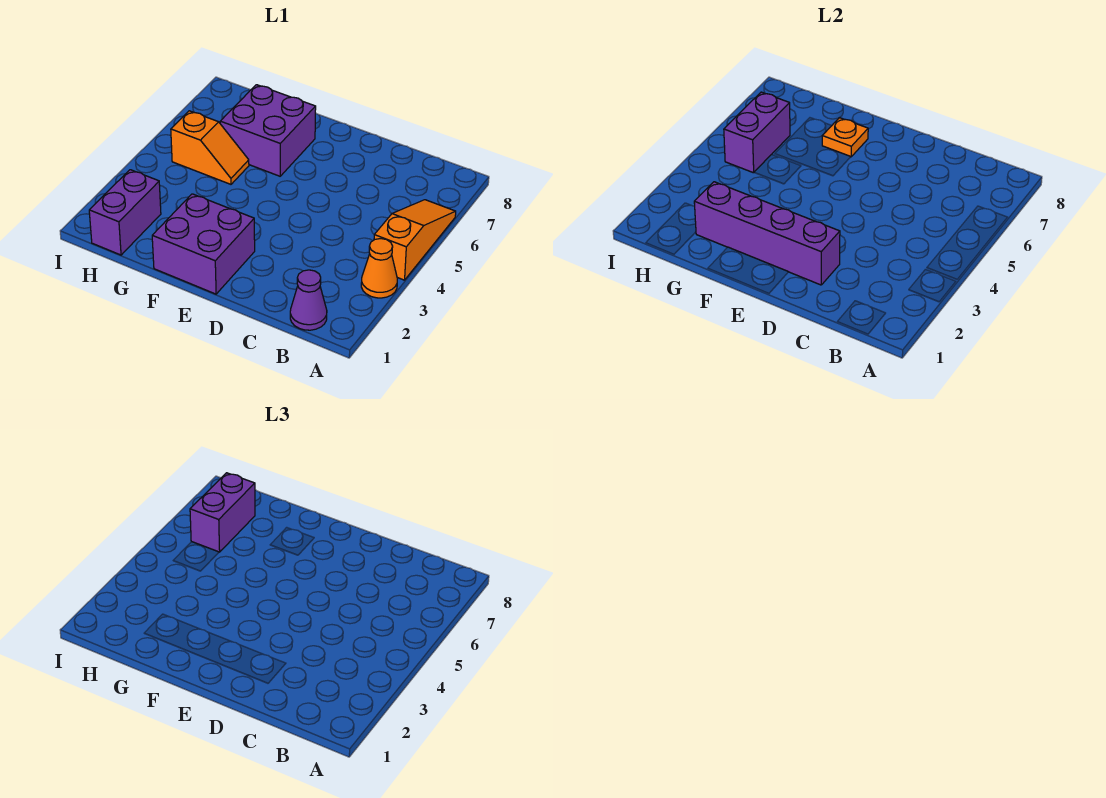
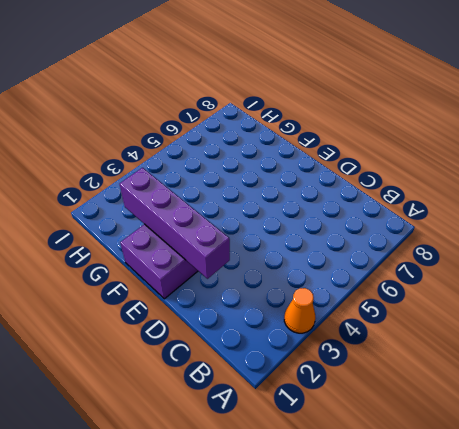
none -> orange 1x3 slope [374,200,456,280]
none -> purple 1x1 cone [290,270,327,330]

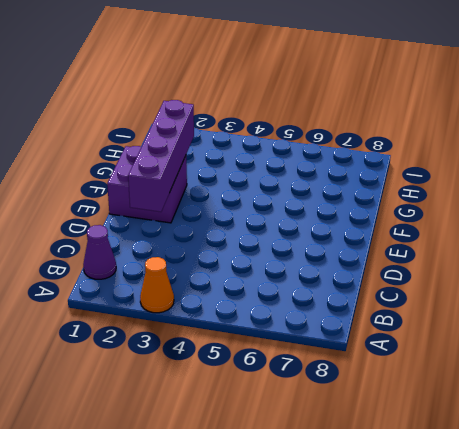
none -> orange 1x3 slope [374,200,456,280]
none -> purple 2x2 brick [220,85,316,176]

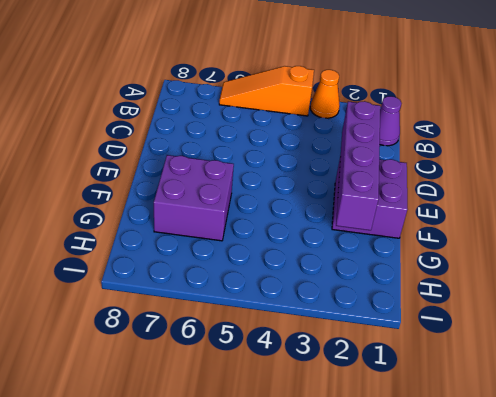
none -> orange 1x2 slope [171,111,249,184]
none -> purple 1x2 brick [89,170,161,255]

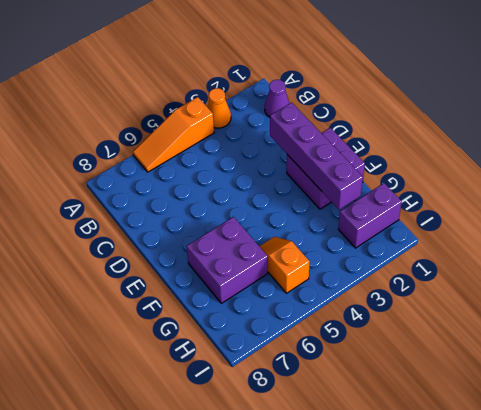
none -> orange 1x1 plate [822,118,868,157]
none -> purple 1x2 brick [724,92,790,173]

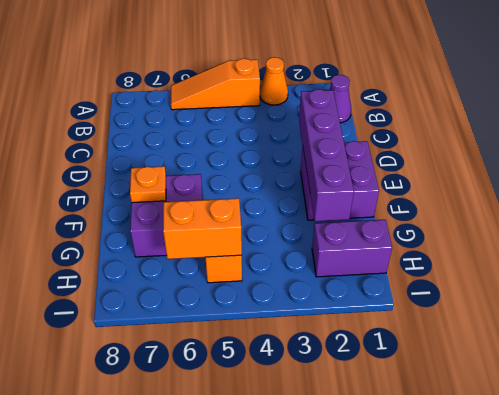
orange 1x2 brick [163,198,242,259] -> purple 1x2 brick [724,92,790,173]
none -> purple 1x2 brick [190,473,255,552]

